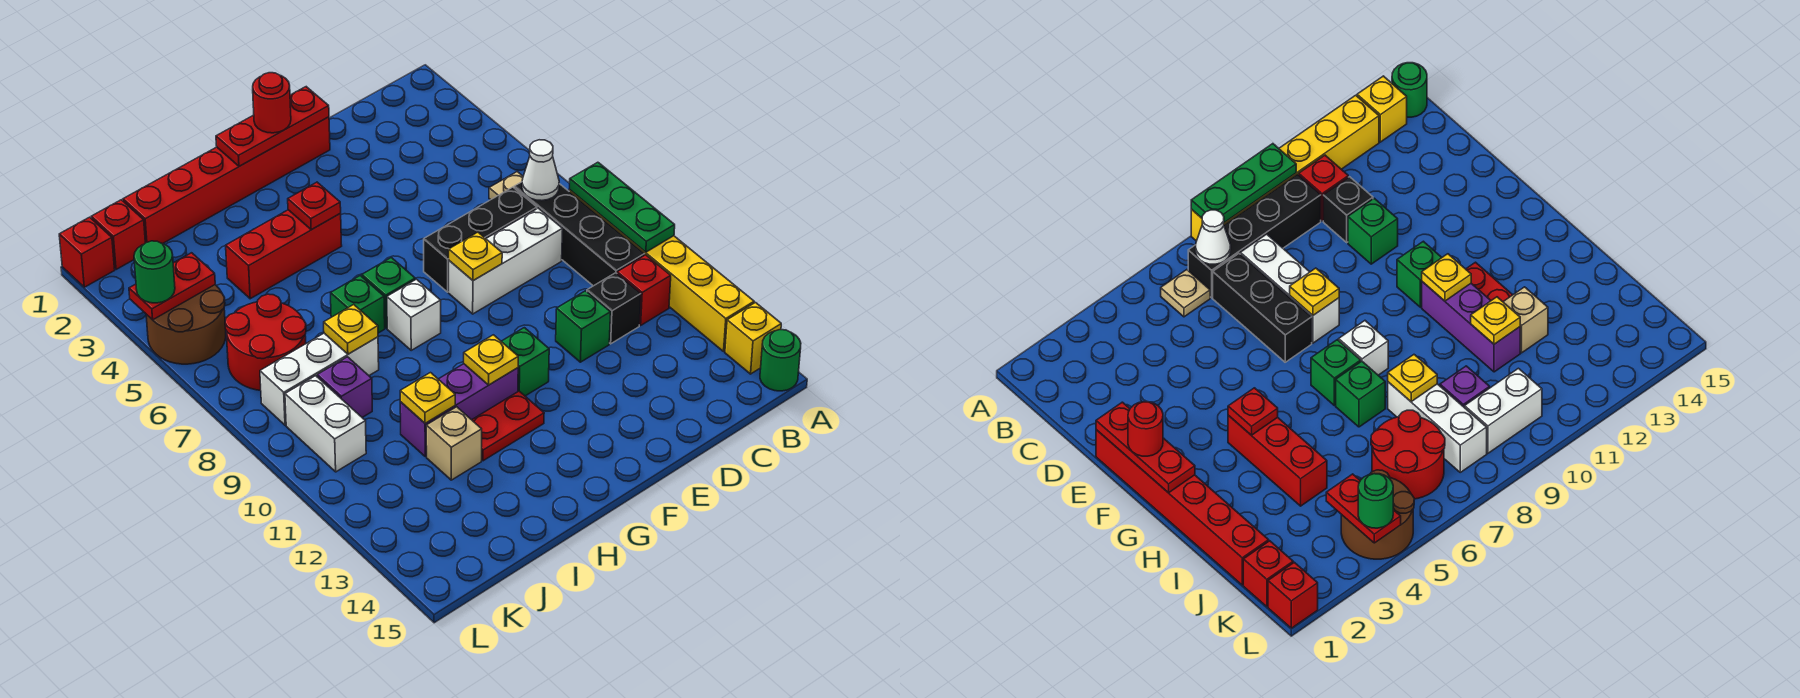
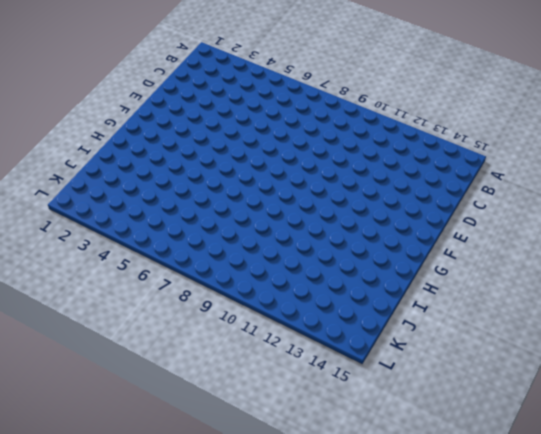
none -> yellow 1x6 brick [569,190,754,351]
none -> yellow 1x1 brick [725,303,781,374]
none -> green 1x1 round brick [760,330,801,391]
none -> tan 1x1 plate [489,172,523,200]

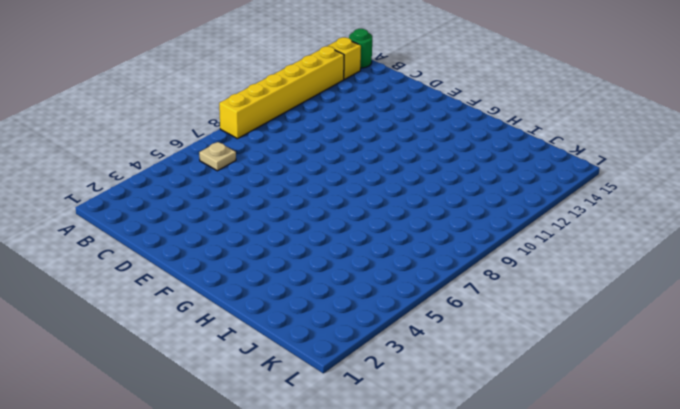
none -> black 1x4 brick [514,182,644,286]
none -> red 1x1 brick [617,255,671,325]
none -> black 1x3 brick [424,187,537,292]
none -> white 1x3 brick [449,208,563,314]

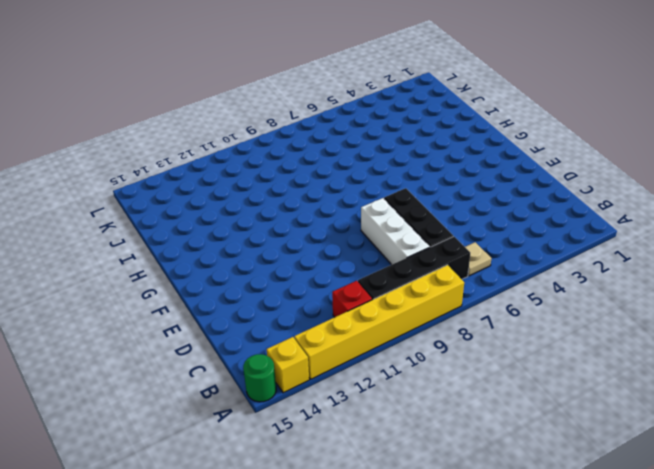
none -> black 1x1 brick [587,273,641,344]
none -> green 1x1 brick [556,291,611,362]
none -> red 1x6 brick [123,117,330,244]
none -> green 1x1 brick [501,328,549,396]

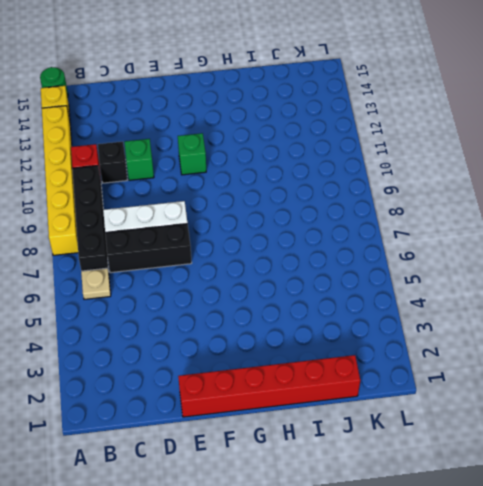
none -> red 1x3 brick [226,210,342,299]
none -> green 1x1 brick [362,258,415,328]
none -> white 1x1 brick [387,279,441,350]
none -> purple 1x3 brick [400,364,518,457]

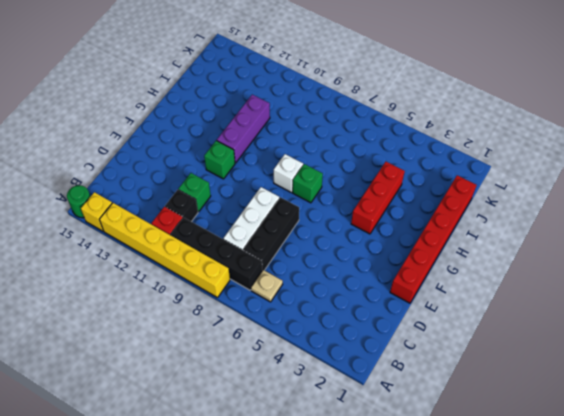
none -> red 1x2 plate [472,391,544,461]
none -> green 1x1 brick [331,276,385,333]
none -> white 1x3 brick [260,333,379,425]
none -> tan 1x1 brick [426,407,482,480]

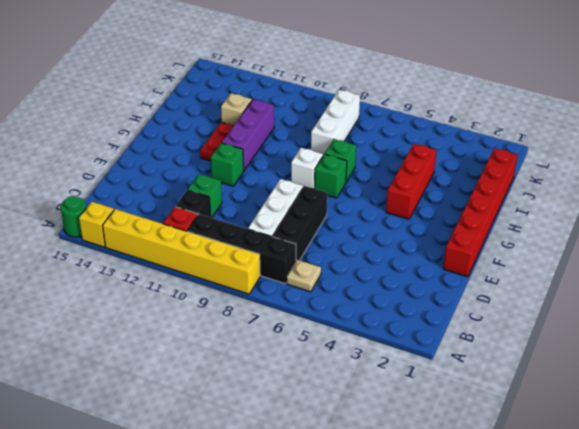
none -> red 2x2 round brick [225,294,306,390]
none -> purple 1x1 brick [317,357,372,417]
none -> red 1x1 brick [91,200,145,270]
none -> brown 2x2 round brick [146,285,226,364]

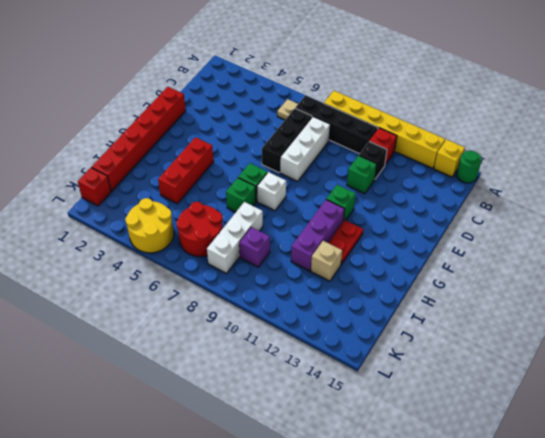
yellow 2x2 round brick [125,198,174,253] -> brown 2x2 round brick [146,285,226,364]
none -> white 1x2 brick [285,376,366,472]
none -> red 1x1 brick [59,217,115,287]
none -> green 1x3 plate [569,162,675,252]
none -> white 1x1 cone [522,140,559,201]

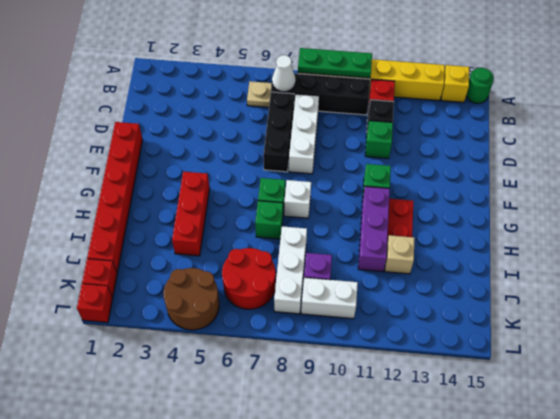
none -> red 1x3 plate [216,87,329,166]
none -> yellow 1x1 plate [449,232,502,281]
none -> red 1x1 plate [288,182,341,230]
none -> yellow 1x1 plate [464,335,518,385]

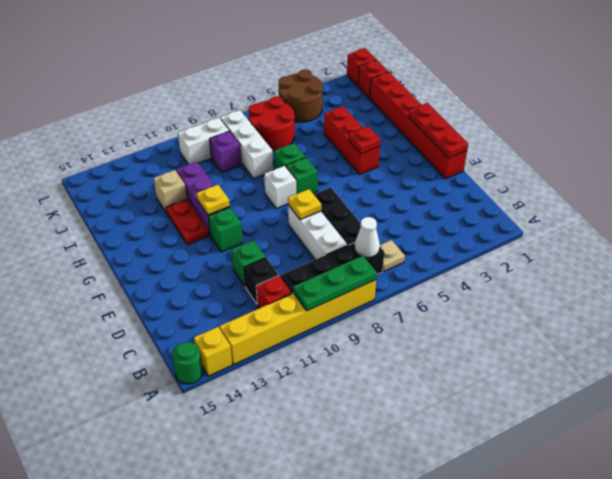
none -> yellow 1x1 plate [324,305,378,354]
none -> yellow 1x1 plate [400,373,455,423]
none -> red 1x2 plate [129,253,215,320]
none -> red 1x1 round brick [253,73,291,133]

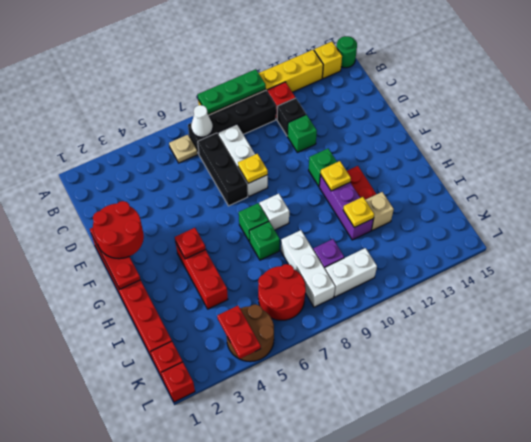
red 2x2 round brick [93,201,144,259] -> red 1x1 round brick [253,73,291,133]
none -> yellow 1x1 plate [324,305,378,354]
none -> green 1x1 round brick [134,241,175,303]

